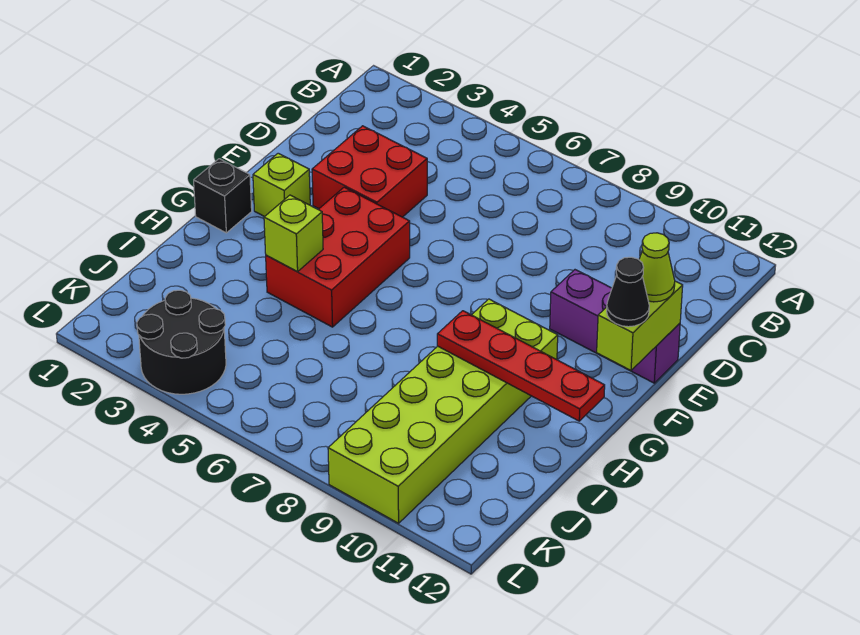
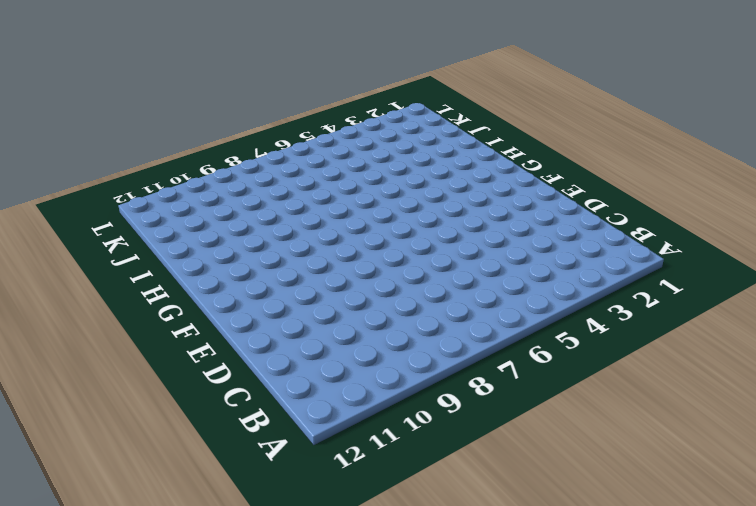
none -> red 2x2 brick [312,126,427,217]
none -> purple 1x3 brick [550,270,680,383]
none -> lime 1x1 brick [253,153,310,217]

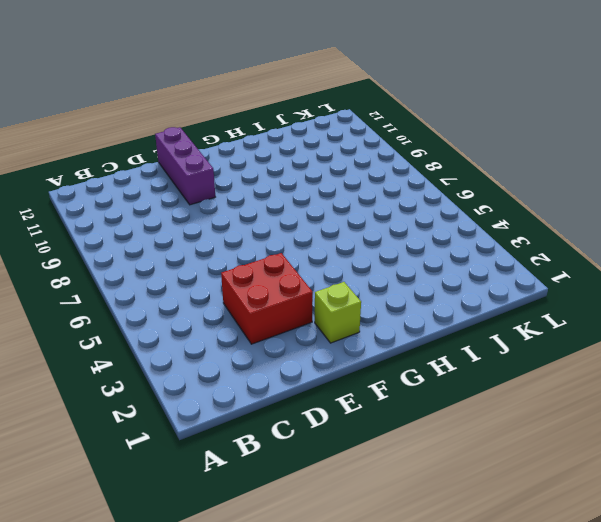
none -> red 2x3 brick [266,187,410,327]
none -> black 1x1 brick [194,159,252,233]
none -> lime 2x6 brick [328,299,558,523]

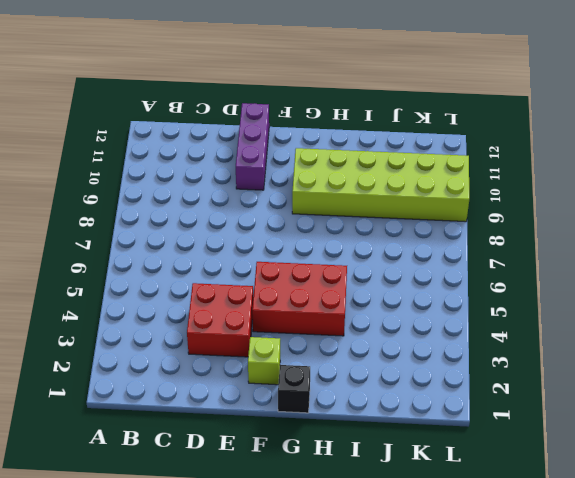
none -> black 2x2 round brick [137,290,226,394]
none -> lime 1x2 brick [597,281,683,370]
none -> lime 1x1 brick [264,195,323,272]

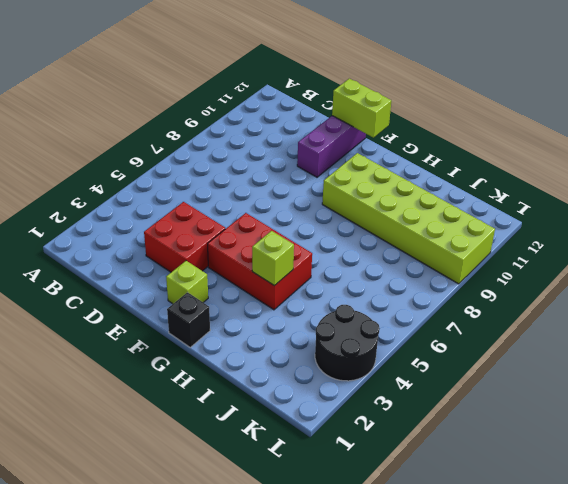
none -> red 1x4 plate [437,311,605,421]
none -> lime 1x1 cone [639,233,675,302]
none -> black 1x1 cone [607,257,649,327]

